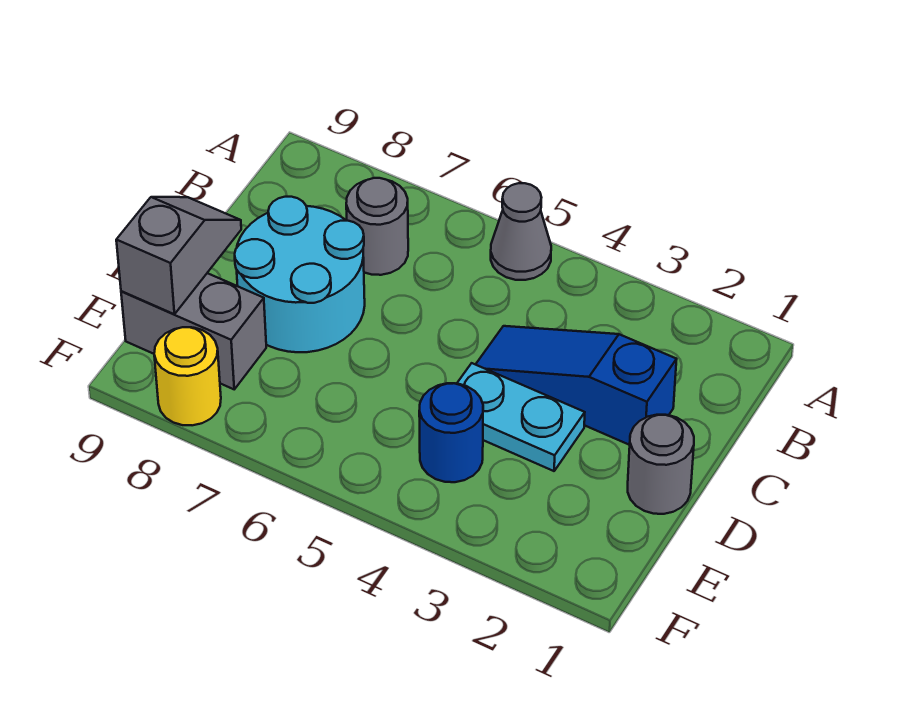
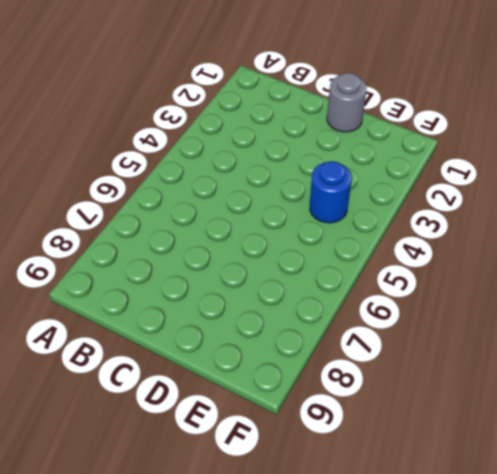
none -> grey 1x1 cone [491,183,551,280]
none -> grey 1x1 round brick [346,178,408,275]

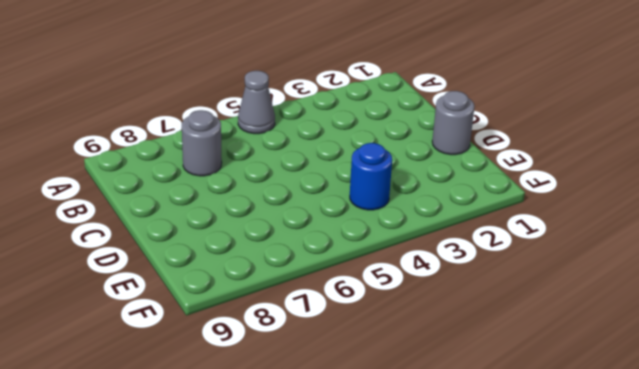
none -> blue 1x3 slope [476,326,677,445]
none -> cyan 2x2 round brick [235,197,365,352]

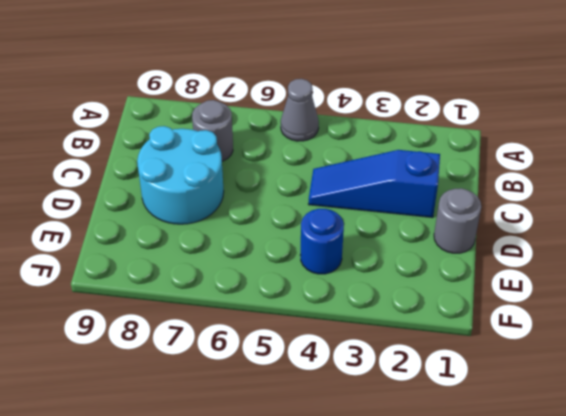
none -> cyan 1x2 plate [457,363,585,471]
none -> grey 1x2 brick [121,273,266,389]

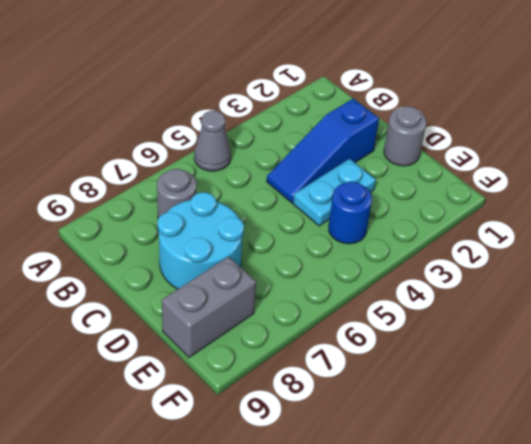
none -> yellow 1x1 round brick [154,327,221,425]
none -> grey 1x2 slope [116,197,241,314]

